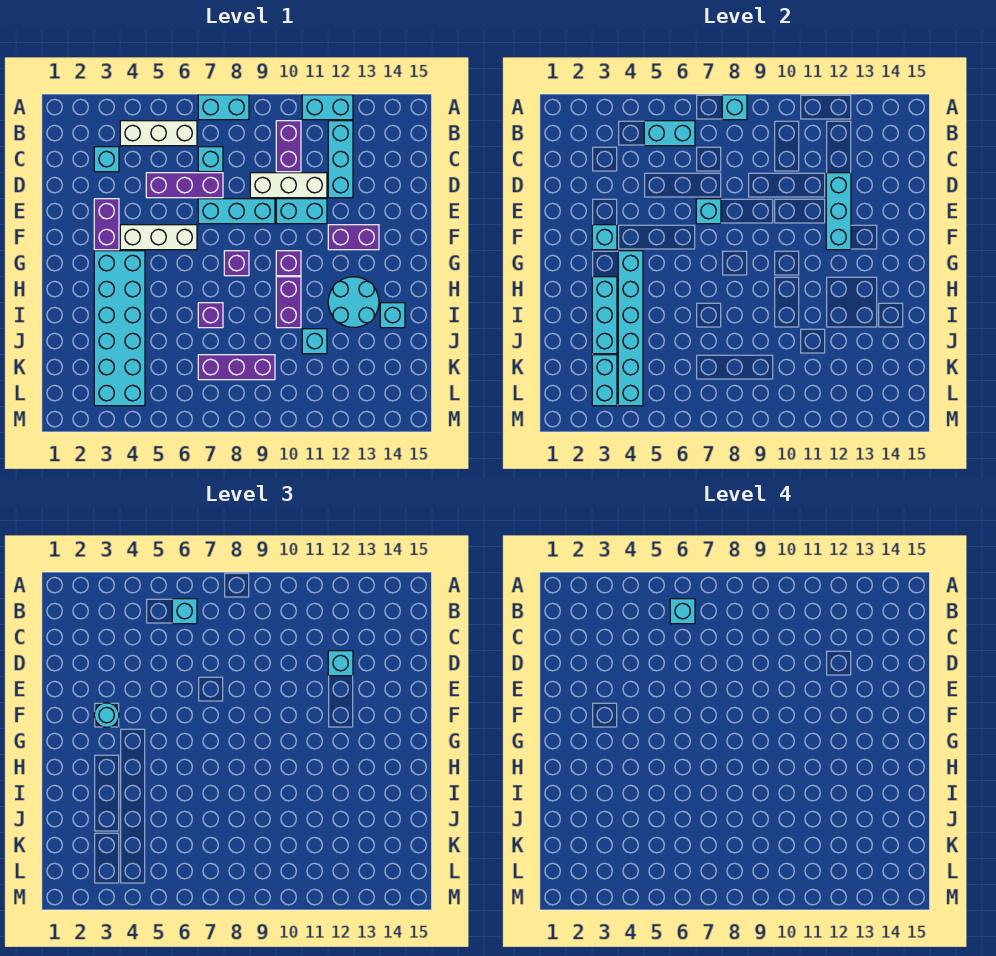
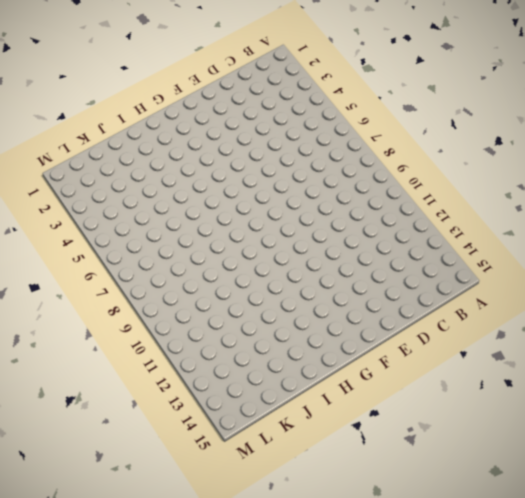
none -> cyan 1x2 brick [198,95,249,120]
none -> cyan 1x2 brick [302,95,353,120]
none -> white 1x3 brick [120,121,197,146]
none -> purple 1x2 brick [276,121,301,172]

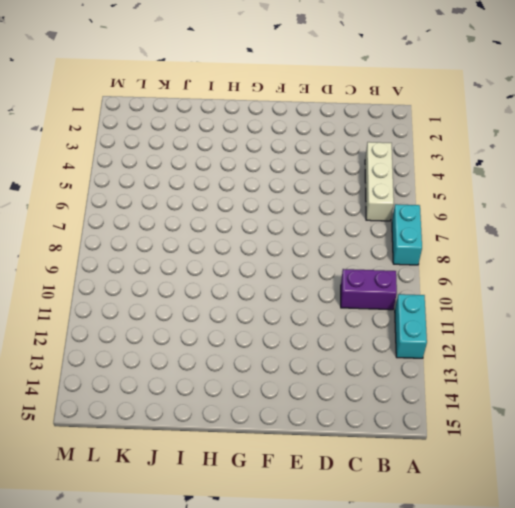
none -> cyan 1x3 brick [328,121,353,198]
none -> cyan 1x1 brick [94,147,119,172]
none -> cyan 1x1 brick [198,147,223,172]
none -> purple 1x3 brick [146,173,223,198]

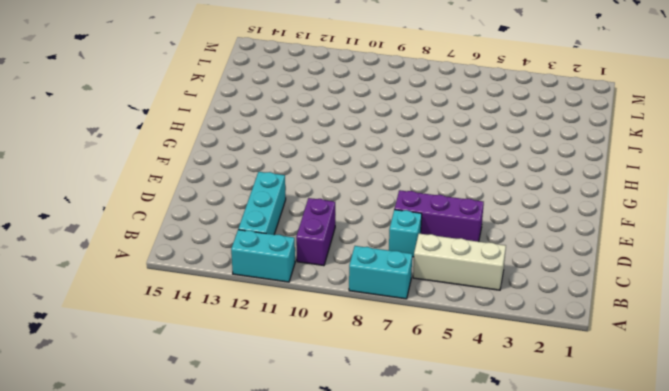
none -> cyan 1x1 brick [94,147,119,172]
none -> white 1x3 brick [250,173,327,198]
none -> purple 1x2 brick [94,199,119,250]
none -> cyan 1x3 brick [198,199,275,224]

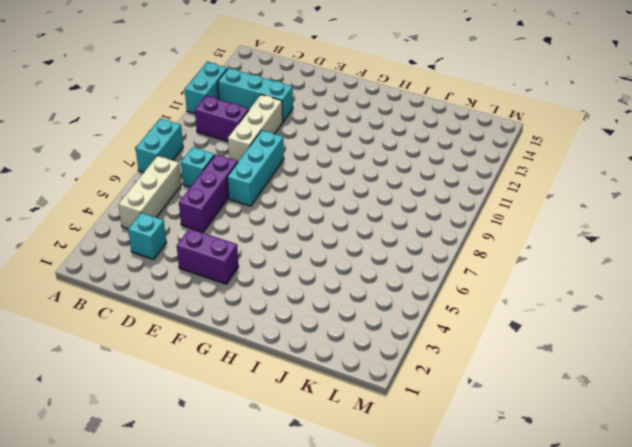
none -> cyan 1x2 brick [276,199,327,224]
none -> white 1x3 brick [120,225,197,250]
none -> purple 1x2 brick [328,225,379,250]
none -> cyan 2x6 brick [94,251,145,406]

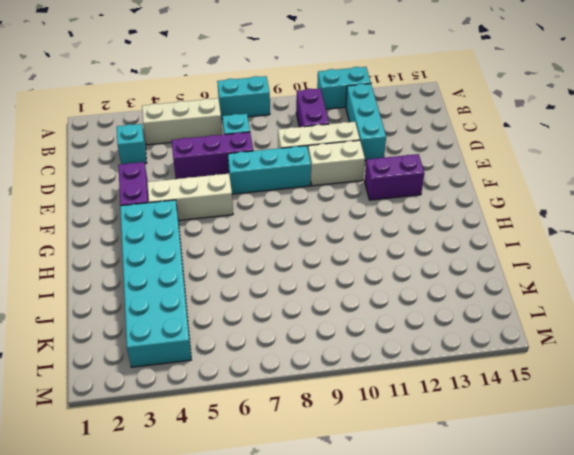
white 1x2 brick [308,140,365,186] -> cyan 1x2 brick [276,199,327,224]
none -> purple 1x1 brick [224,251,249,276]
none -> purple 1x1 brick [276,251,301,276]
none -> purple 1x2 brick [276,277,301,328]
none -> cyan 2x2 round brick [328,277,379,328]

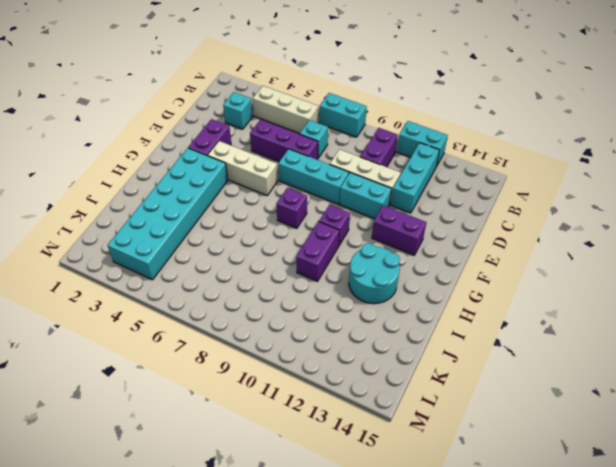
none -> purple 1x1 brick [198,303,223,328]
none -> cyan 1x1 brick [380,303,405,328]
none -> cyan 1x1 brick [302,329,327,354]
none -> purple 1x3 brick [198,355,275,380]

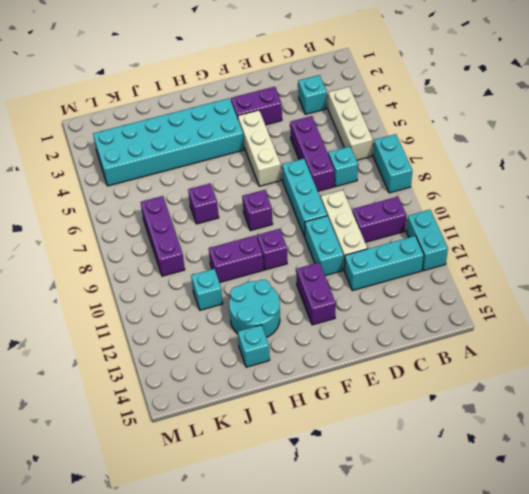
none -> cyan 1x1 brick [722,95,747,120]
none -> cyan 1x2 brick [644,121,695,146]
none -> cyan 1x3 brick [826,173,851,250]
none -> cyan 1x1 brick [696,199,721,224]

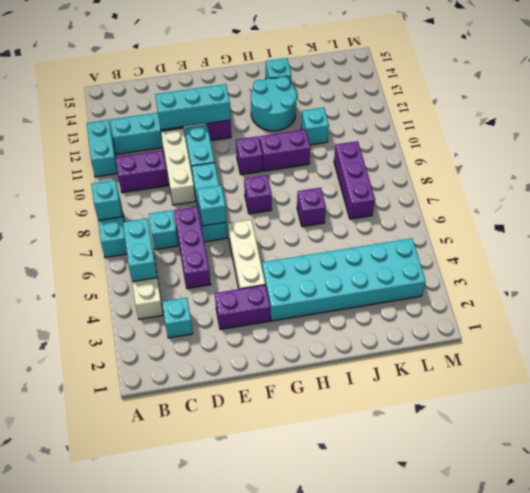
none -> cyan 1x1 brick [592,225,617,250]
none -> cyan 1x6 brick [618,251,643,406]
none -> cyan 1x3 brick [592,277,617,354]
none -> cyan 1x2 brick [592,355,617,406]

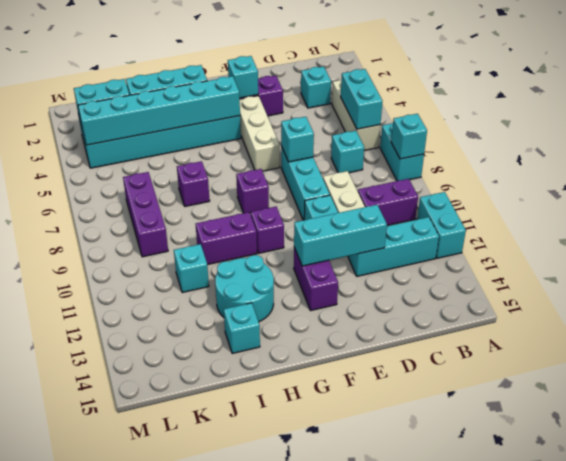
none -> purple 1x3 brick [146,173,223,198]
none -> cyan 1x1 brick [172,599,197,624]
none -> cyan 1x1 brick [328,651,353,676]
none -> cyan 1x1 round brick [94,703,119,727]

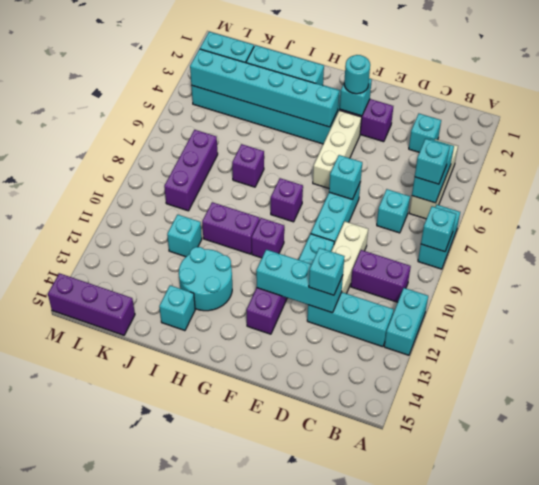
purple 1x3 brick [48,273,135,335] -> purple 1x3 brick turned to [146,173,223,198]
none -> cyan 1x1 brick [670,599,695,624]

